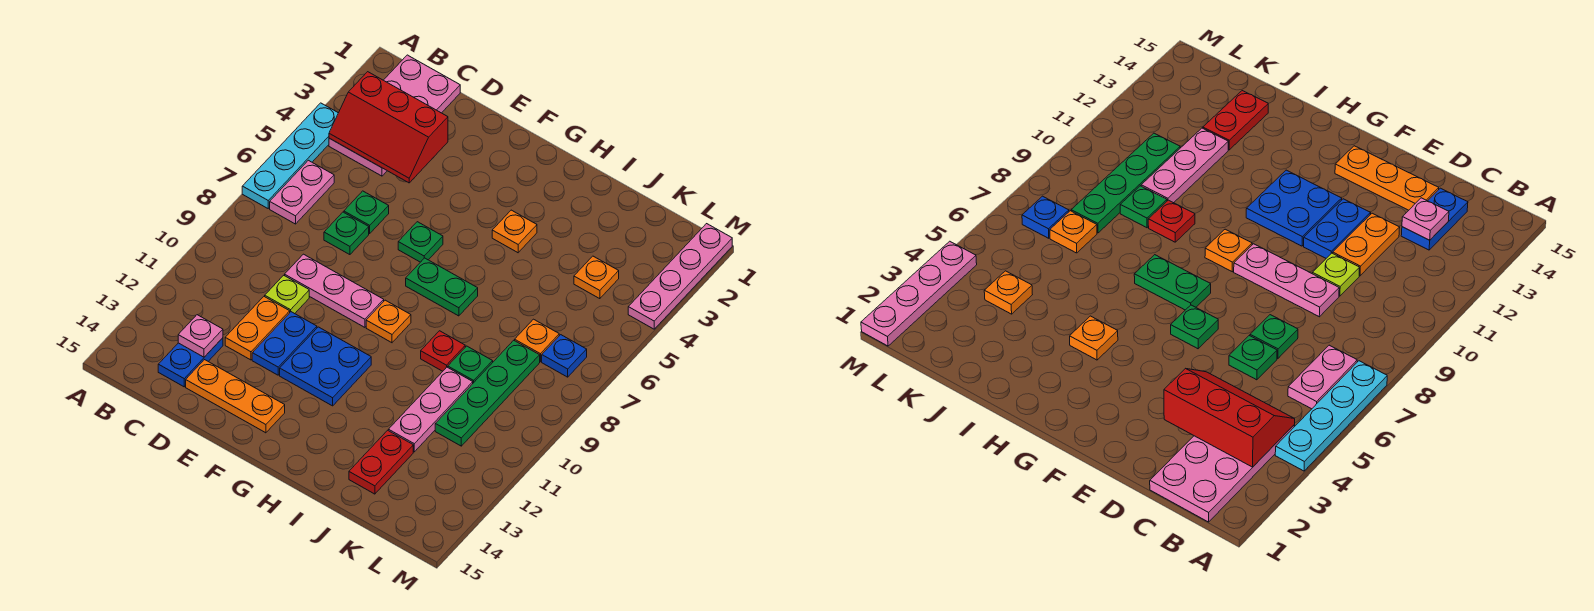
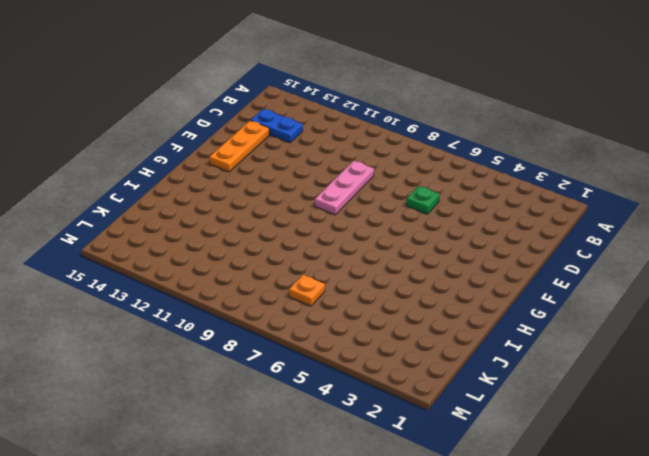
none -> cyan 1x4 plate [242,103,338,208]
none -> pink 2x4 plate [329,55,460,176]
none -> pink 1x2 plate [270,160,334,224]

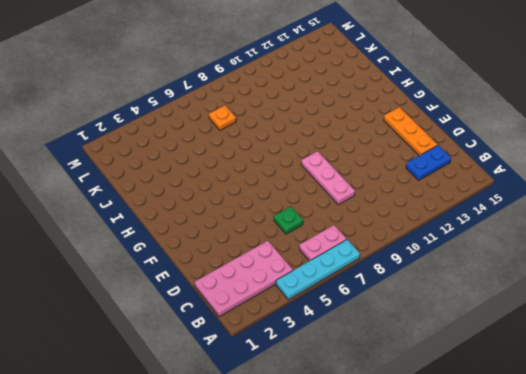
none -> green 1x1 plate [324,212,369,255]
none -> lime 1x1 plate [265,275,309,314]
none -> orange 1x2 plate [225,296,290,360]

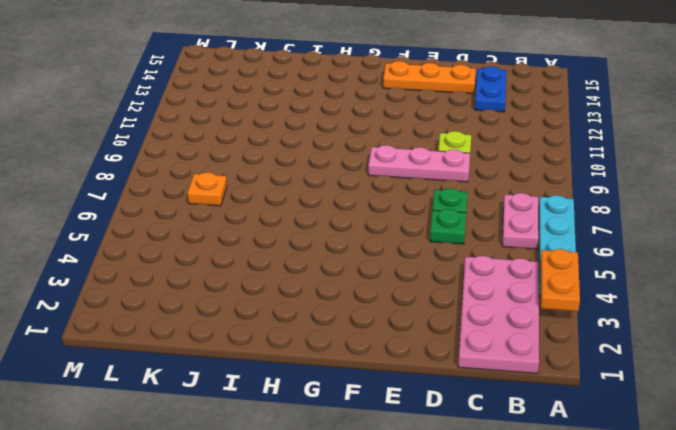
orange 1x2 plate [540,249,580,311] -> orange 1x2 plate moved to [225,296,290,360]
none -> blue 1x2 plate [252,312,317,375]
none -> green 1x1 plate [398,222,443,262]
none -> blue 2x2 plate [280,327,371,406]

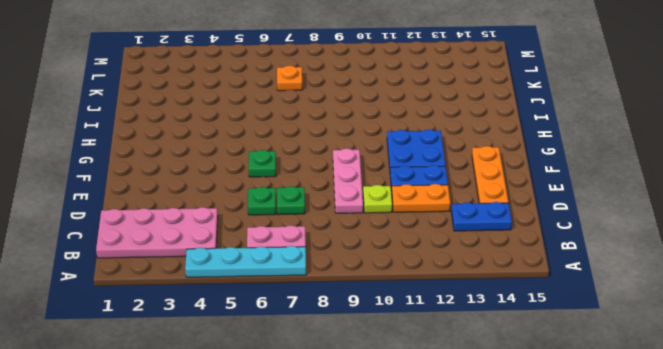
none -> green 1x2 plate [406,258,478,316]
none -> orange 1x1 plate [366,300,411,343]
none -> orange 1x1 plate [492,210,537,253]

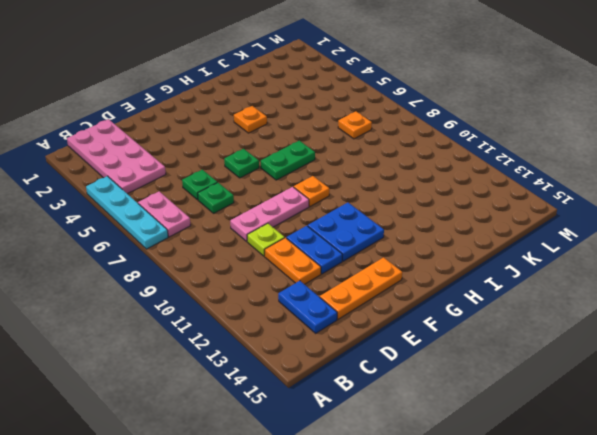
none -> red 1x1 plate [421,331,465,371]
none -> green 1x1 plate [448,346,493,383]
none -> pink 1x3 plate [388,367,473,452]

